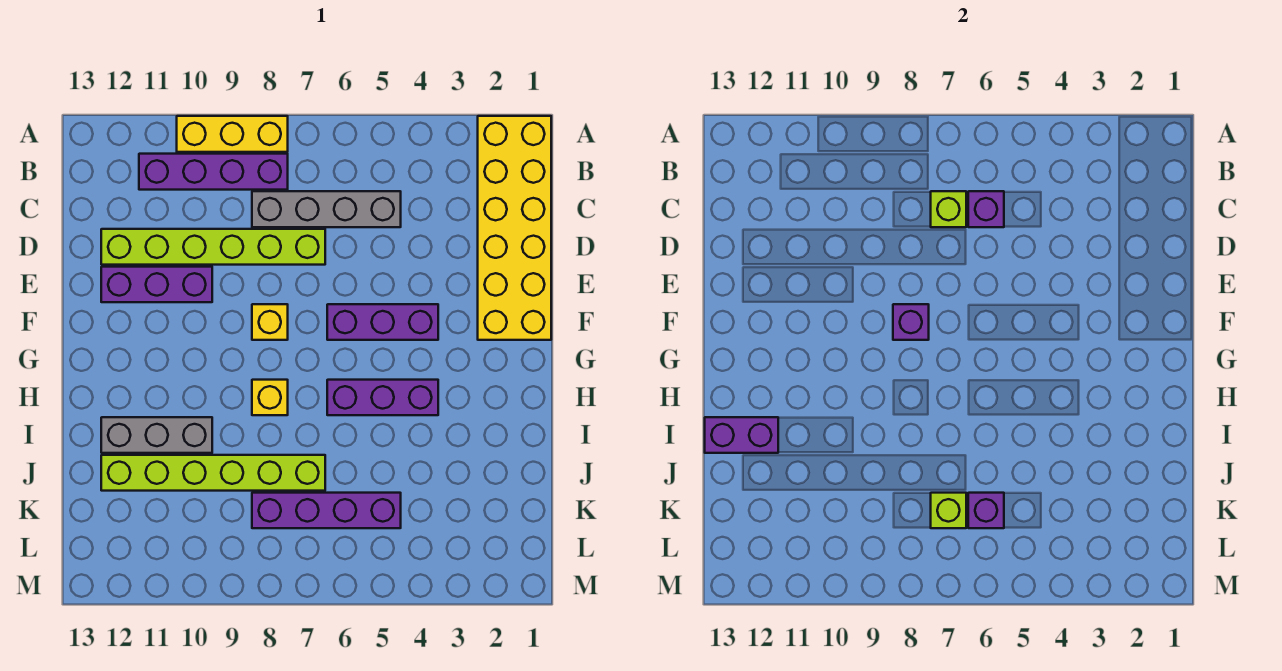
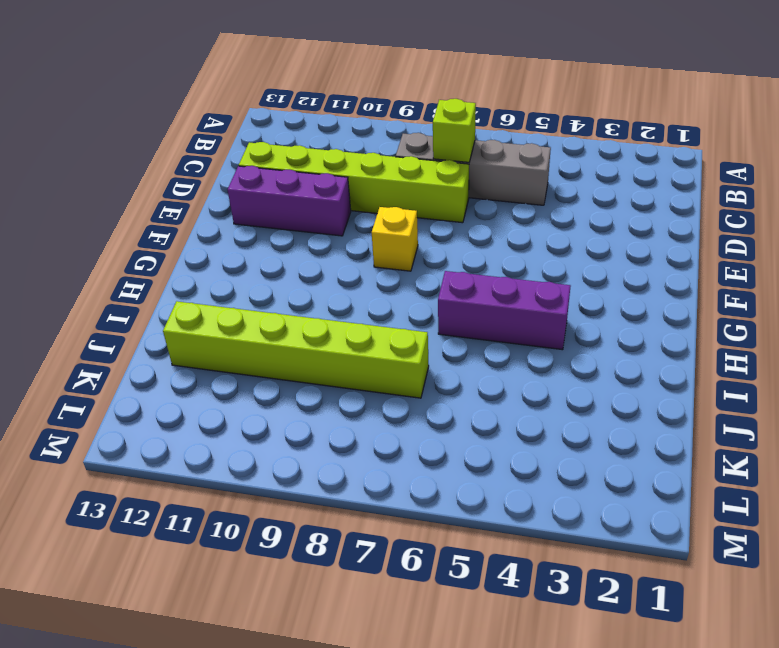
none -> yellow 2x6 brick [478,116,551,340]
none -> yellow 1x3 brick [177,116,288,152]
none -> purple 1x4 brick [139,154,288,190]

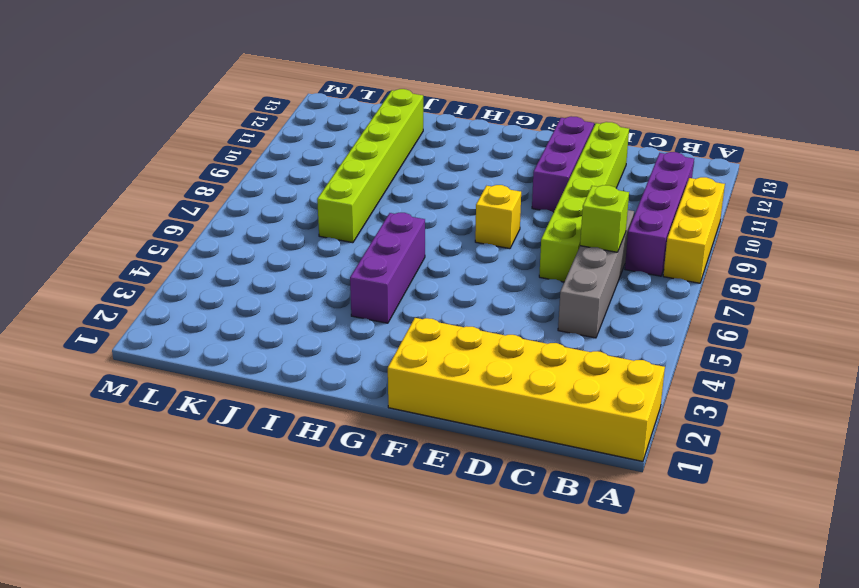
none -> purple 1x3 brick [327,304,438,340]
none -> yellow 1x1 brick [252,380,288,415]
none -> grey 1x3 brick [101,417,212,453]

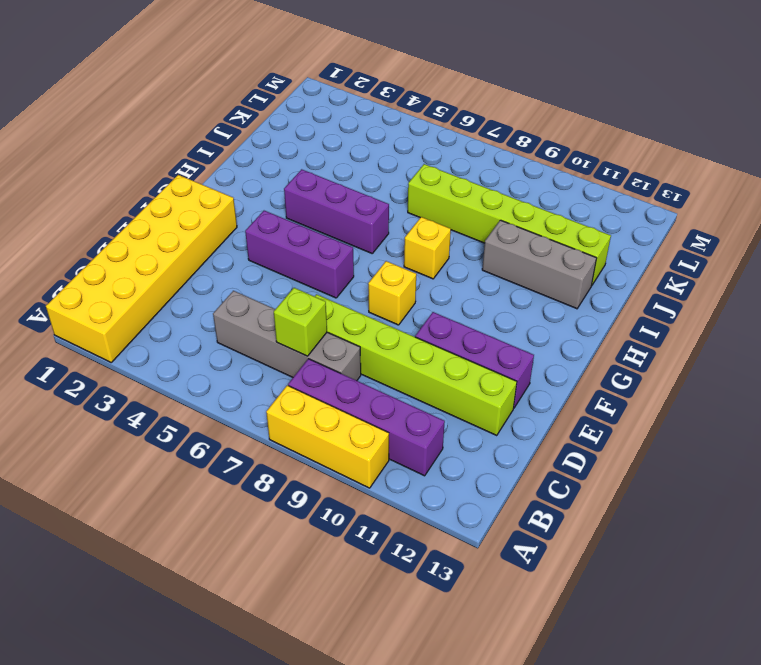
none -> purple 1x4 brick [252,493,401,528]
none -> purple 1x1 brick [968,191,1004,227]
none -> purple 1x1 brick [893,304,929,340]

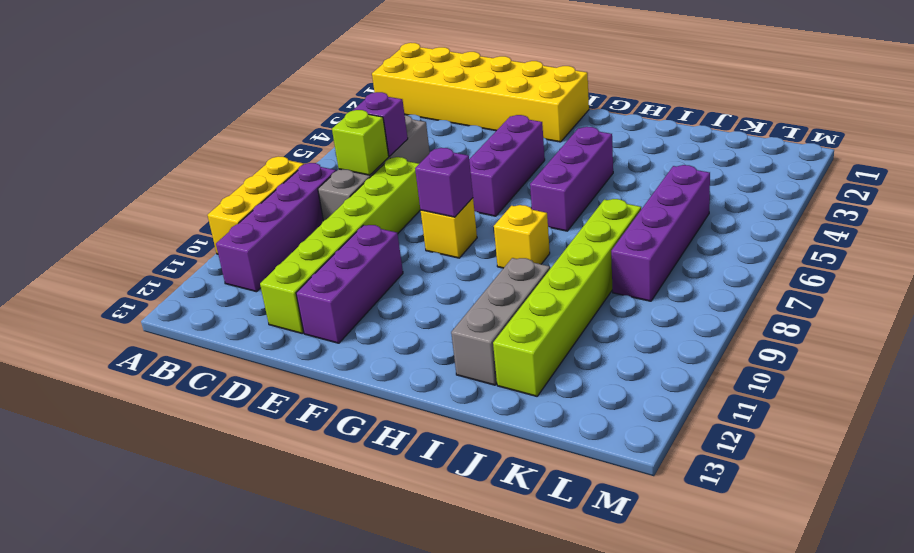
none -> purple 1x2 brick [705,417,778,453]
none -> purple 1x1 brick [968,493,1004,528]
none -> lime 1x1 brick [931,493,966,528]

